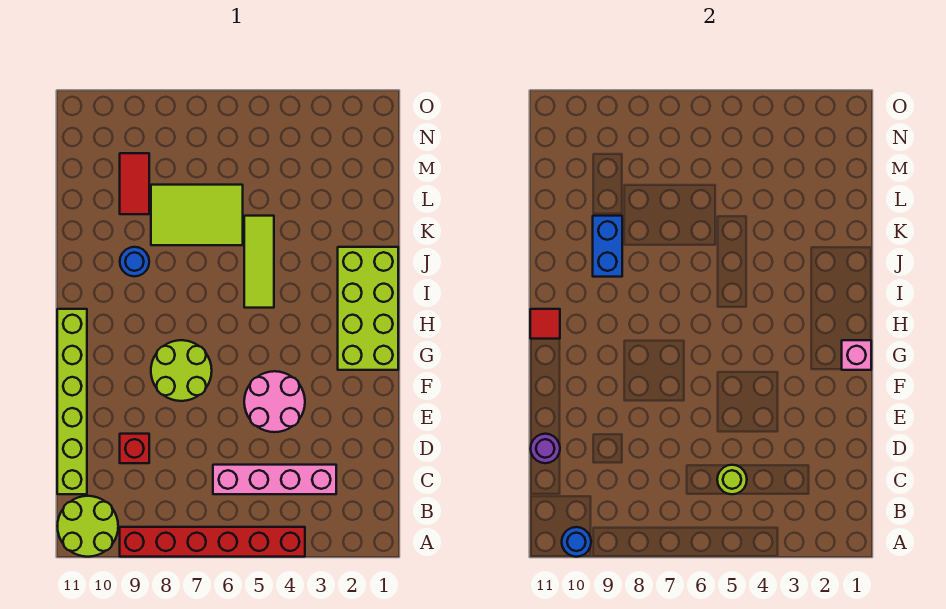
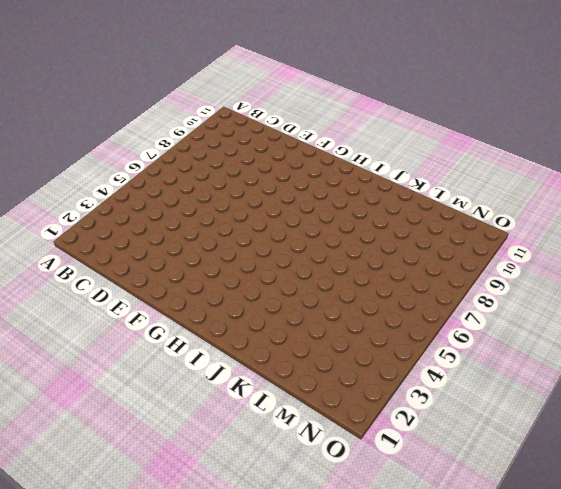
none -> red 1x6 brick [120,527,305,557]
none -> lime 2x2 round brick [57,496,118,557]
none -> pink 1x4 brick [213,465,336,494]

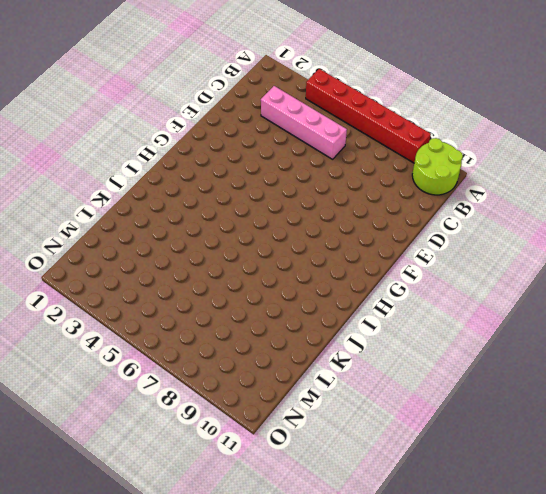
none -> lime 1x6 brick [57,309,87,494]
none -> red 1x1 brick [120,434,149,463]
none -> pink 2x2 round brick [244,371,305,432]

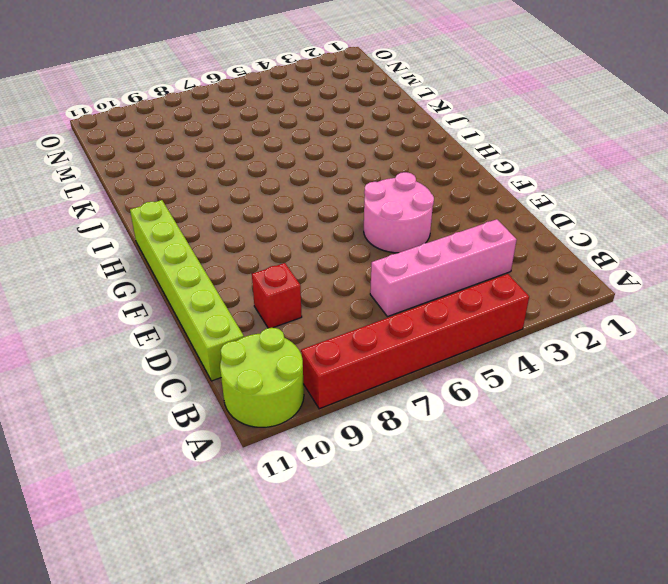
none -> lime 2x2 round brick [151,340,212,401]
none -> lime 2x4 brick [338,247,398,370]
none -> lime 1x3 tile [244,216,274,308]

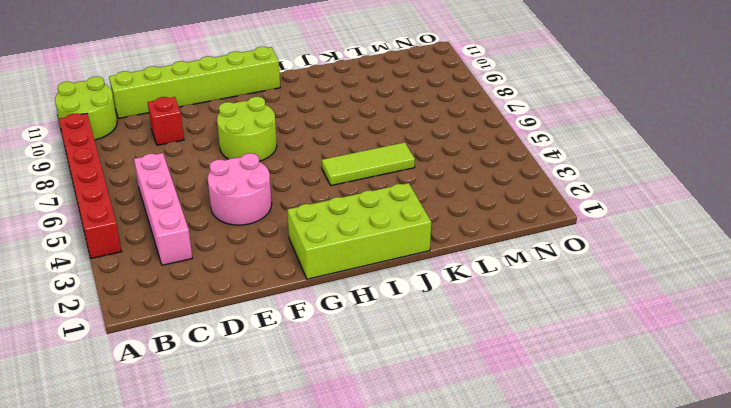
none -> blue 1x1 round brick [120,247,149,276]
none -> lime 2x3 tile [151,185,243,245]
none -> red 1x2 tile [120,153,149,214]

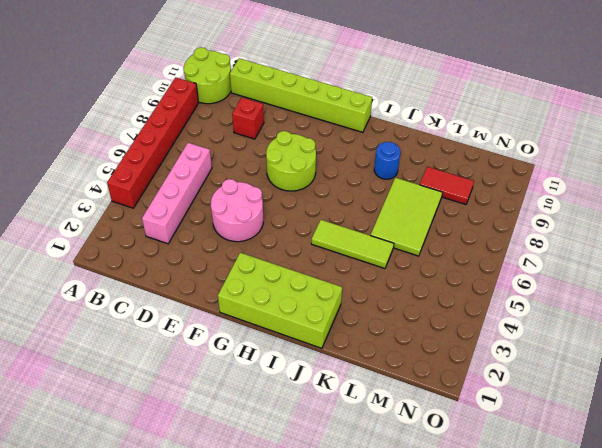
none -> blue 1x1 round brick [562,527,591,557]
none -> lime 1x1 round brick [717,465,747,494]
none -> purple 1x1 round brick [531,434,560,463]

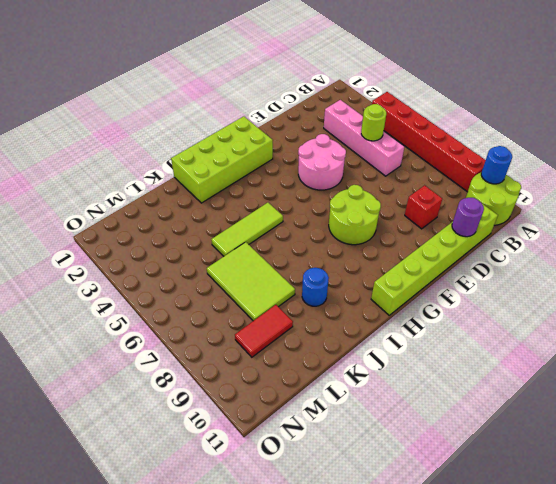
none -> pink 1x1 brick [842,340,871,370]
none -> red 1x1 tile [530,309,560,339]
none -> blue 1x2 brick [593,216,622,277]

